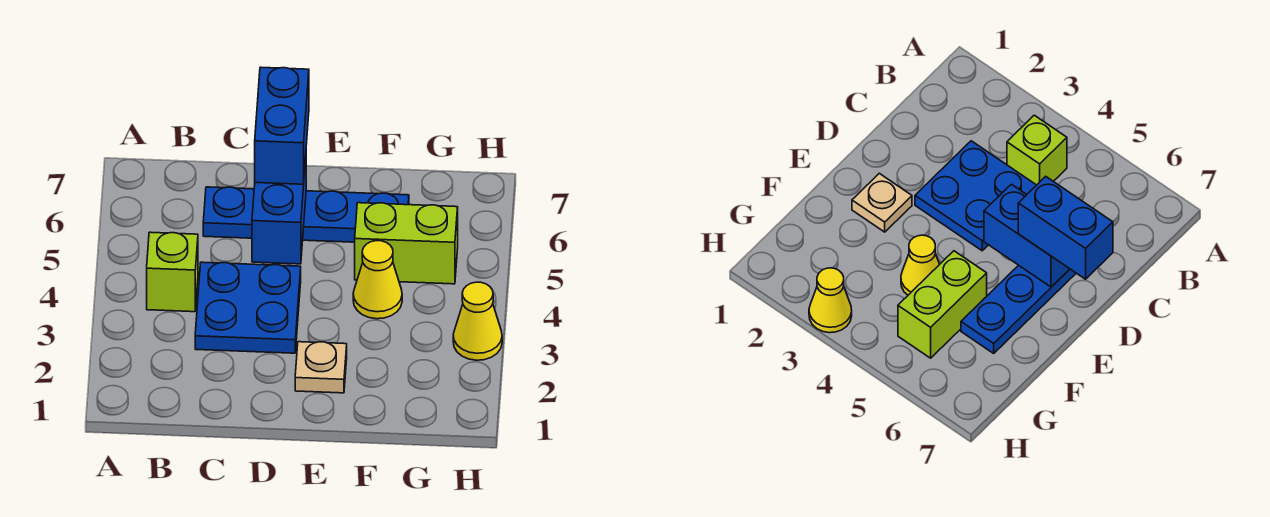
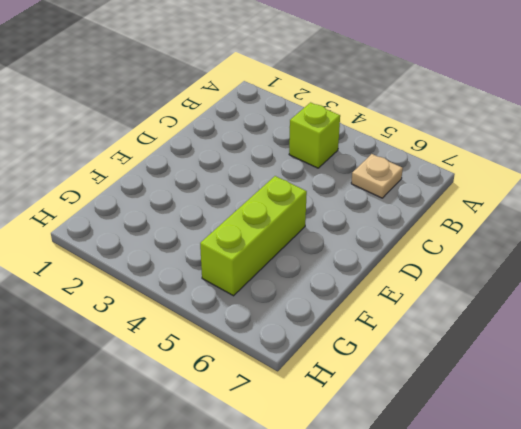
tan 1x1 plate [351,154,403,198] -> tan 1x1 plate moved to [295,342,347,393]
lime 1x3 brick [200,176,307,296] -> lime 1x2 brick [355,203,458,284]
none -> blue 2x2 plate [195,262,301,353]
none -> blue 1x4 plate [203,187,409,242]

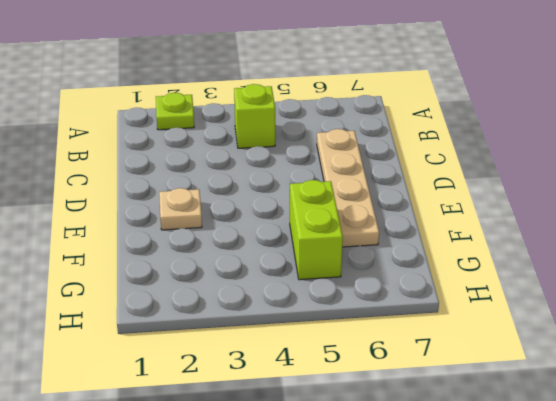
lime 1x1 plate [156,93,194,130] -> none
tan 1x4 plate [317,129,379,247] -> blue 1x4 plate [203,187,409,242]
none -> blue 2x2 plate [195,262,301,353]
none -> yellow 1x1 cone [353,241,402,319]

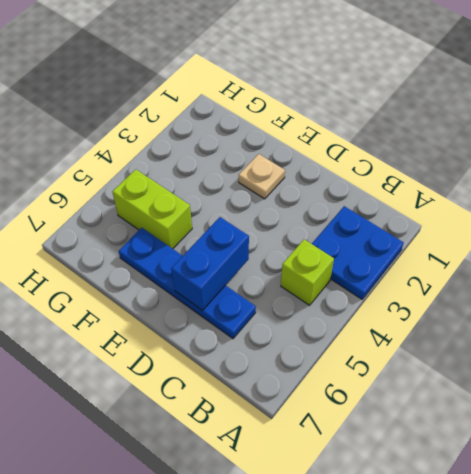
blue 2x2 plate [312,206,404,299] -> blue 2x2 plate moved to [195,262,301,353]
none -> yellow 1x1 cone [353,241,402,319]
none -> yellow 1x1 cone [453,282,502,360]

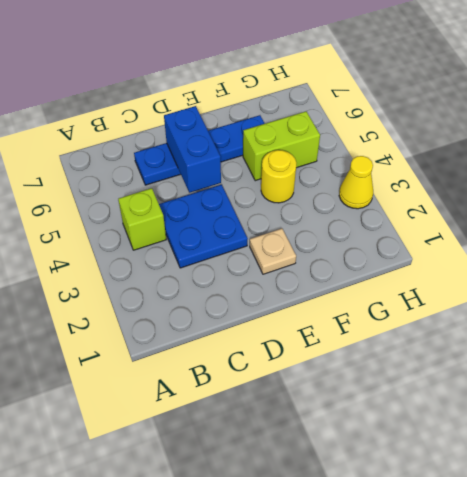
yellow 1x1 round brick [261,150,296,203] -> yellow 1x1 cone [353,241,402,319]
none -> blue 1x2 brick [255,67,309,184]

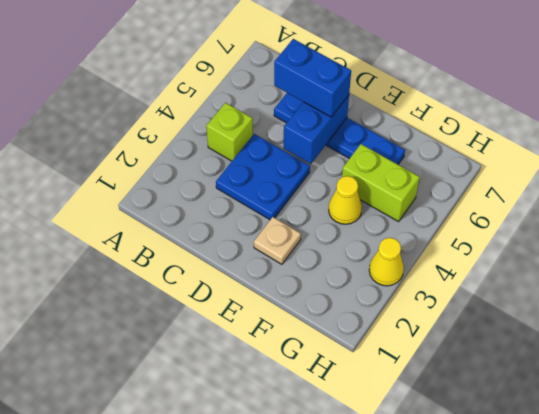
blue 1x2 brick [274,39,351,117] -> blue 1x2 brick turned to [255,67,309,184]

